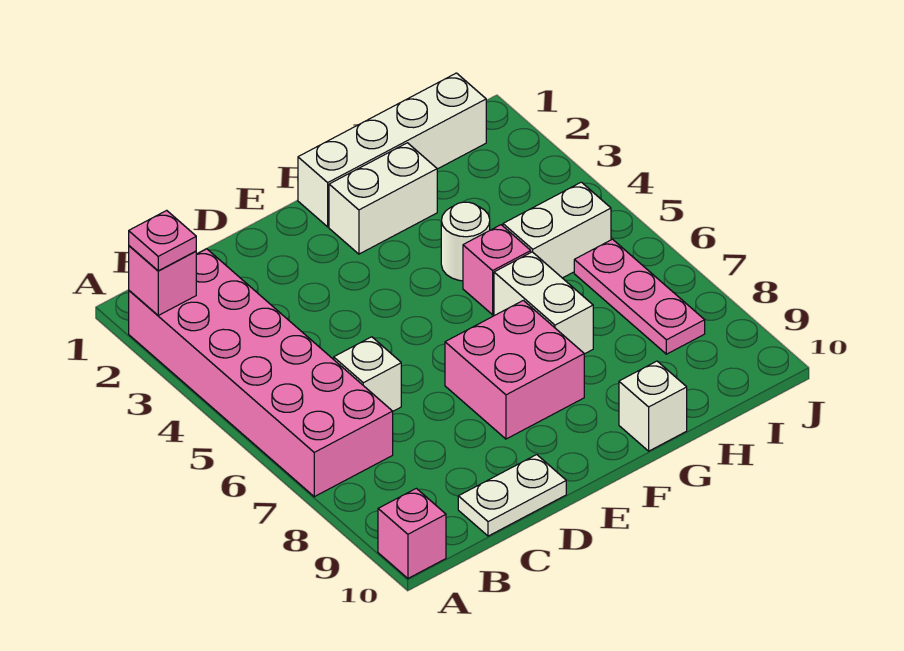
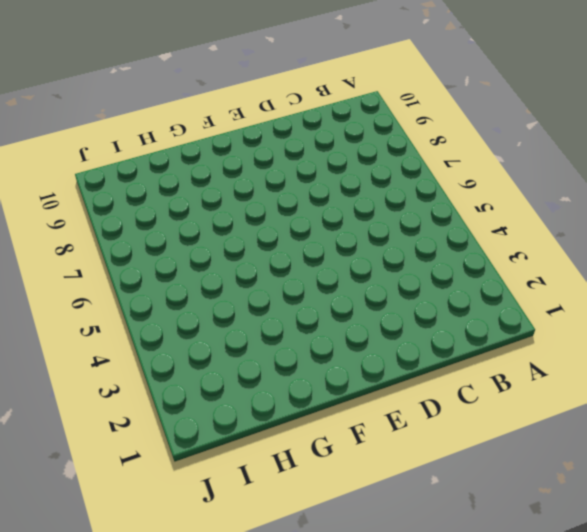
none -> pink 2x6 brick [129,249,393,497]
none -> pink 1x1 brick [378,488,446,578]
none -> white 1x1 brick [334,337,401,411]

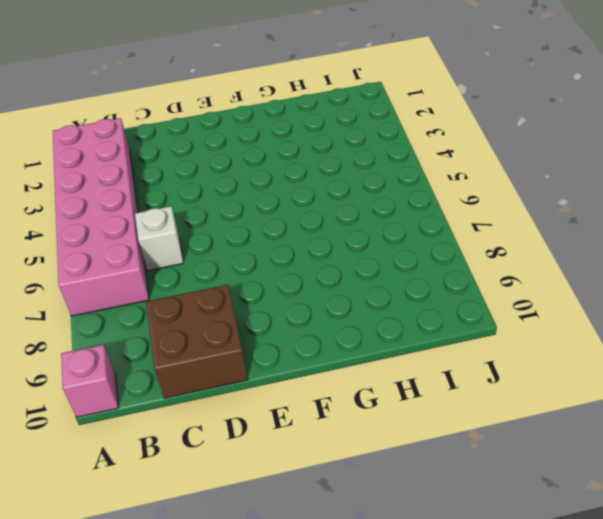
brown 2x2 brick [146,285,248,398] -> white 1x2 plate [458,455,566,536]
none -> pink 2x2 brick [445,300,584,439]
none -> white 1x4 brick [298,73,486,227]
none -> white 1x2 brick [329,143,437,254]

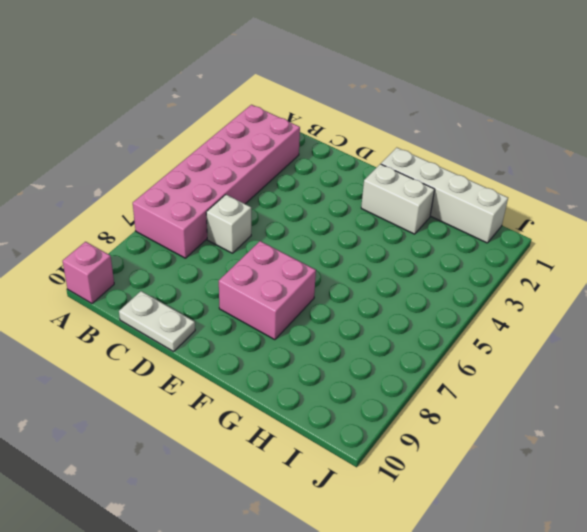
none -> white 1x1 round brick [441,202,490,281]
none -> pink 1x1 brick [463,225,531,315]
none -> white 1x2 brick [494,252,593,354]

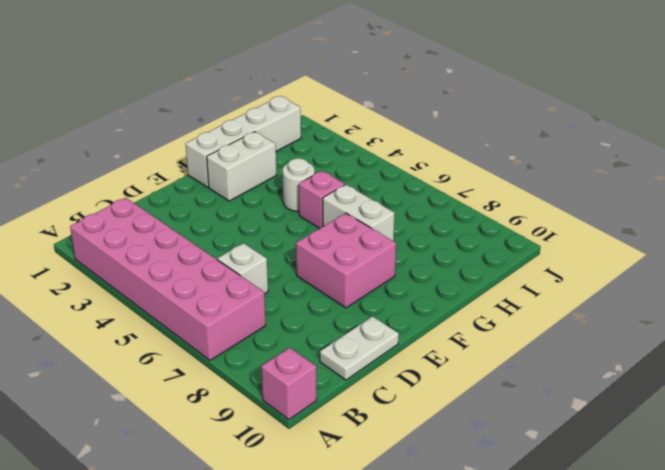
none -> white 1x1 brick [619,361,687,451]
none -> white 1x2 brick [503,182,611,278]
none -> pink 1x3 plate [574,239,705,354]

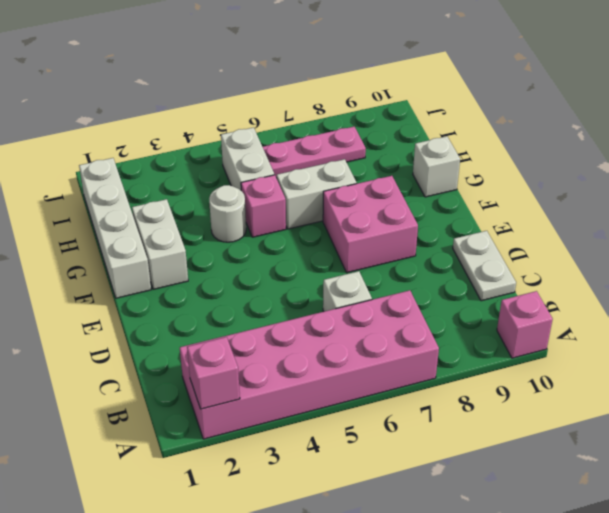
none -> pink 1x1 plate [129,210,196,271]

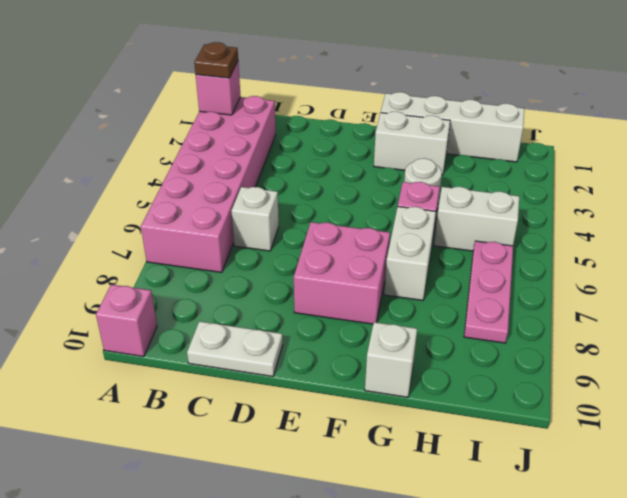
brown 1x1 plate [194,42,238,78] -> pink 1x1 plate [129,210,196,271]

